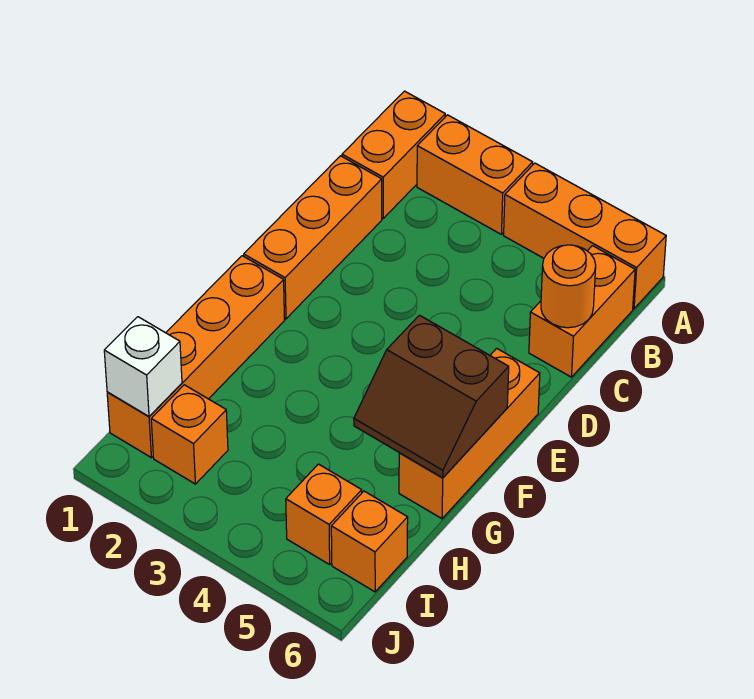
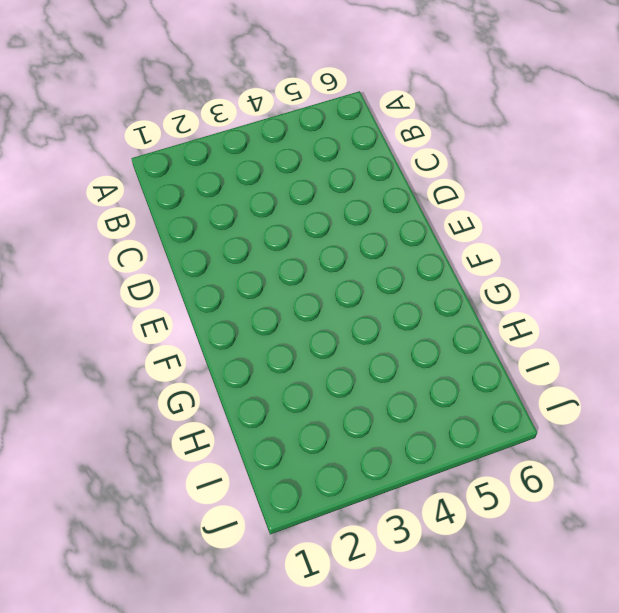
none -> orange 1x2 brick [342,91,445,218]
none -> orange 1x2 brick [417,115,533,234]
none -> orange 1x3 brick [504,163,666,309]

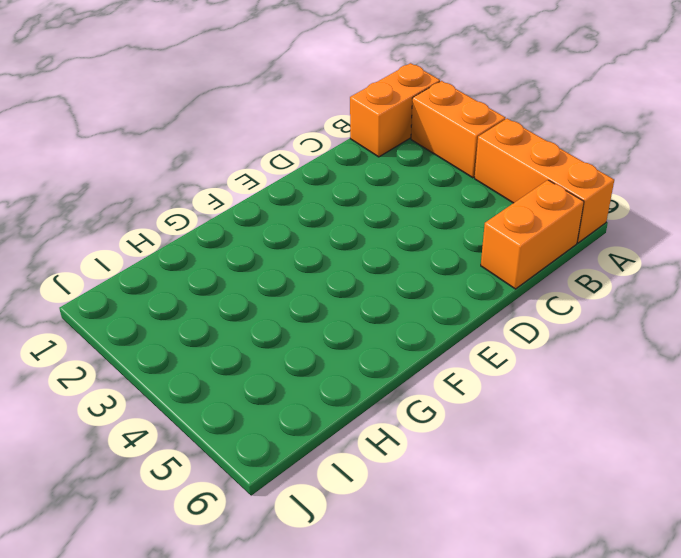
none -> orange 1x3 brick [244,156,382,319]
none -> orange 1x3 brick [399,348,540,519]
none -> orange 1x4 brick [107,256,285,458]

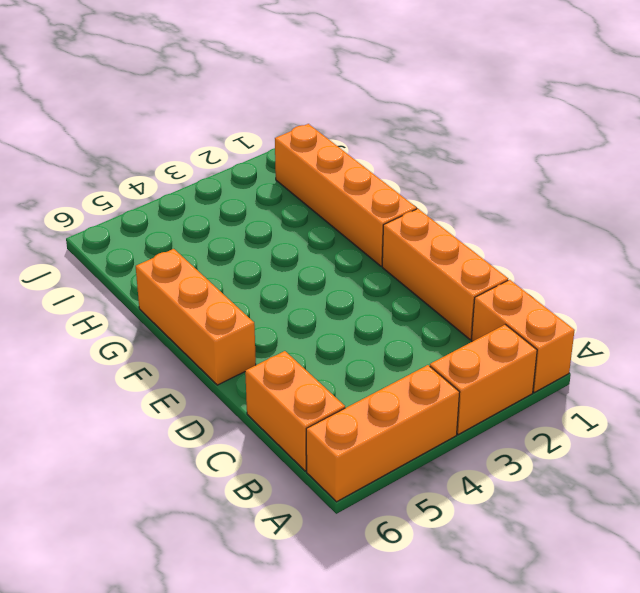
none -> orange 1x1 brick [151,385,228,484]
none -> orange 1x1 brick [286,464,362,565]
none -> orange 1x1 brick [331,491,408,592]

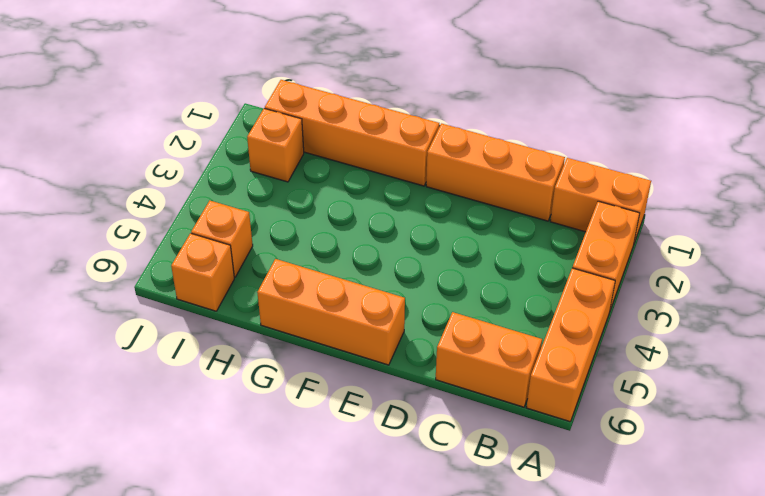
none -> orange 1x1 round brick [541,245,596,328]
none -> brown 2x2 slope [354,315,509,478]
none -> white 1x1 brick [104,317,182,417]

